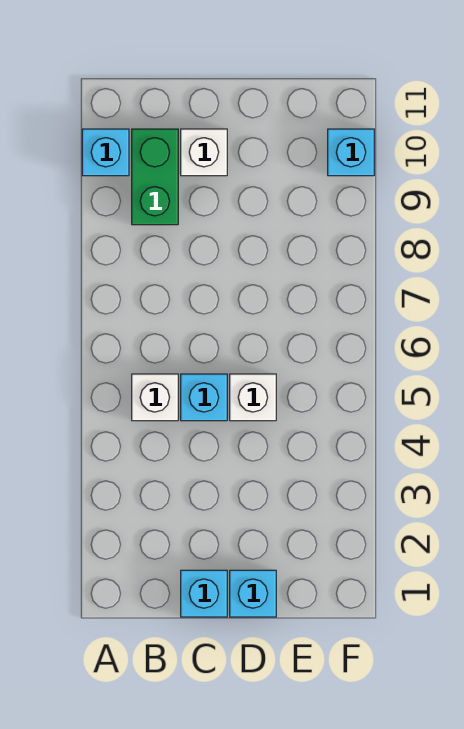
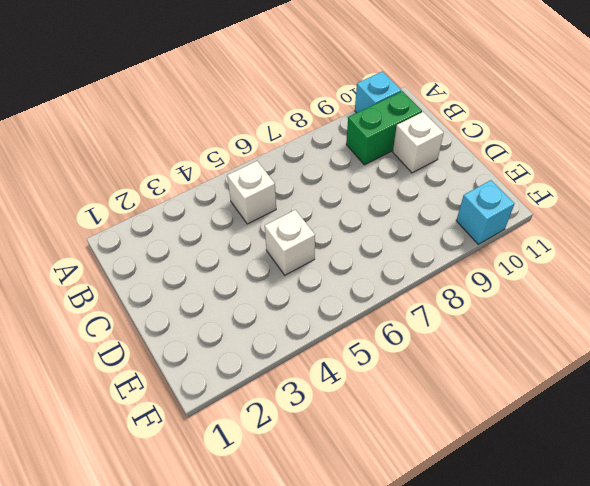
none -> cyan 1x1 brick [181,570,227,617]
none -> cyan 1x1 brick [181,374,227,421]

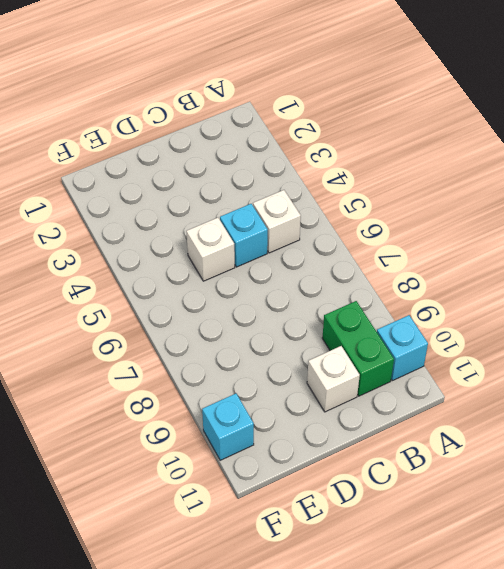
none -> cyan 1x1 brick [181,570,227,617]
none -> cyan 1x1 brick [230,570,276,617]

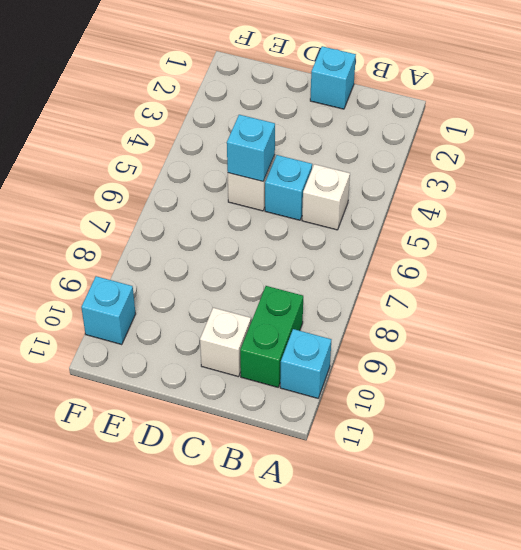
cyan 1x1 brick [227,115,275,181] -> cyan 1x1 brick moved to [230,570,276,617]

